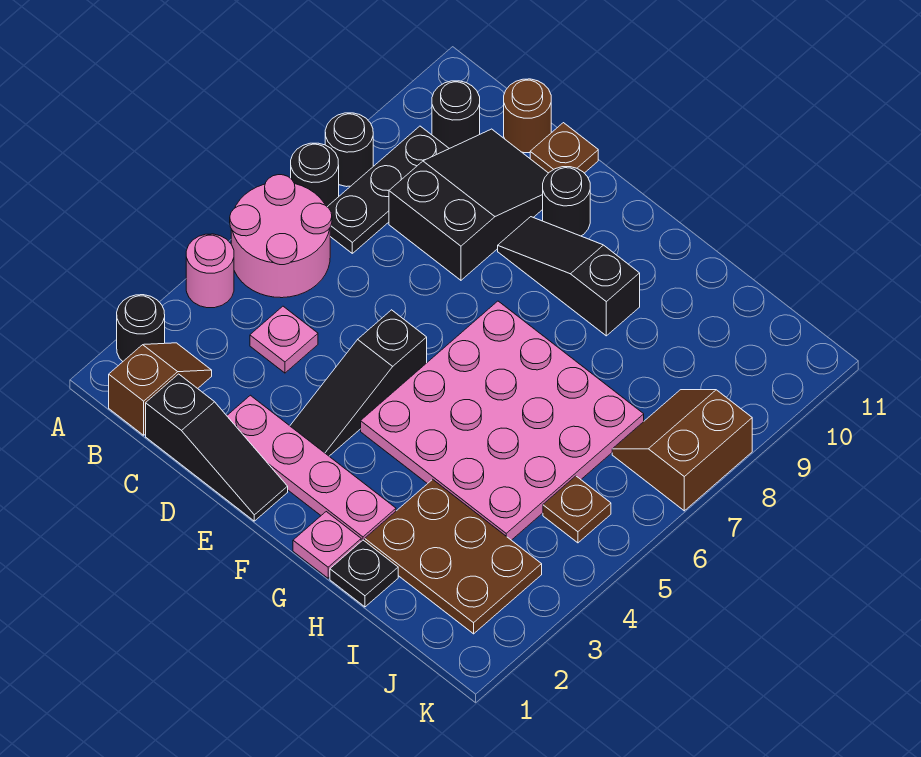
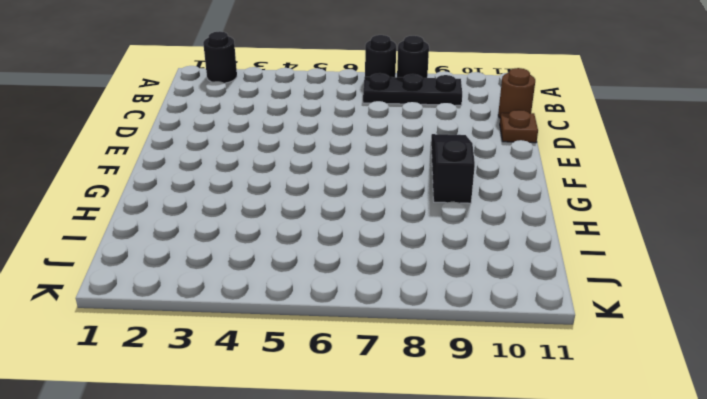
none -> pink 1x1 round brick [186,234,234,308]
none -> pink 2x2 round brick [230,175,332,298]
none -> brown 1x2 slope [109,343,212,435]

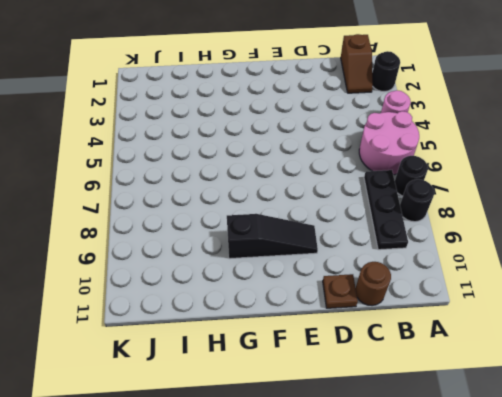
none -> black 1x1 round brick [432,81,480,149]
none -> black 1x3 slope [146,374,288,521]
none -> pink 1x1 plate [250,306,318,373]

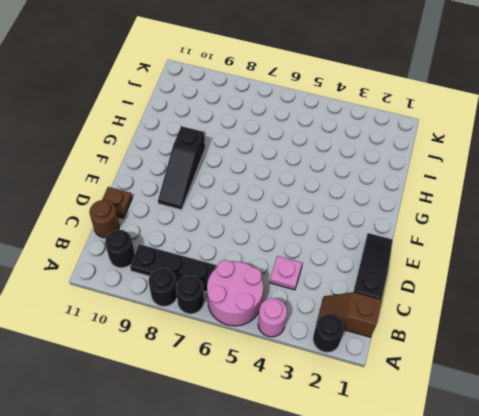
none -> black 2x3 slope [389,129,548,280]
none -> pink 1x4 plate [227,395,396,541]
none -> black 1x3 slope [290,310,427,456]

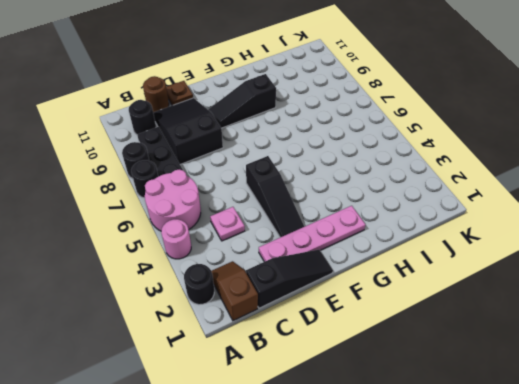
none -> black 1x1 round brick [543,167,590,236]
none -> pink 4x4 plate [361,301,644,540]
none -> pink 1x1 plate [293,512,361,578]

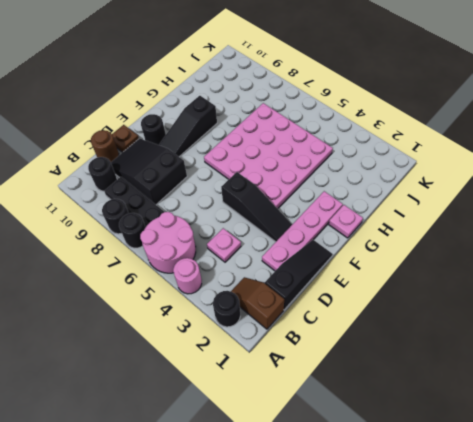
none -> black 1x1 plate [330,540,398,607]
none -> brown 2x3 plate [365,479,542,634]
none -> brown 1x1 plate [543,476,611,543]

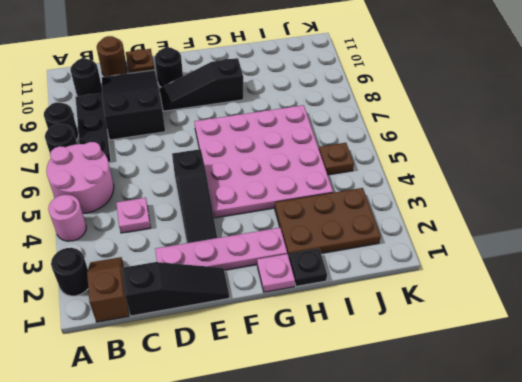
none -> brown 2x2 slope [612,390,752,511]

